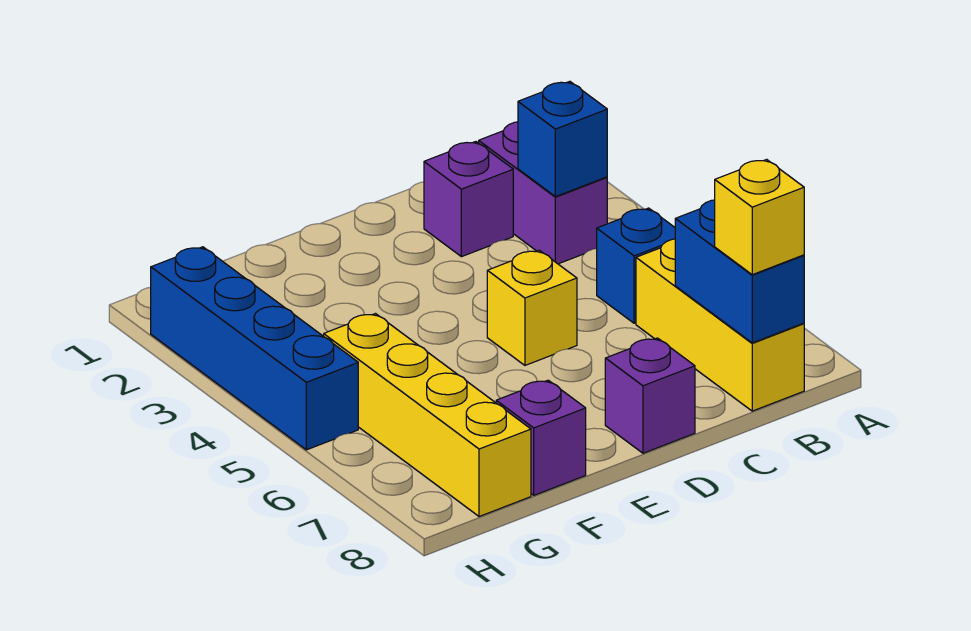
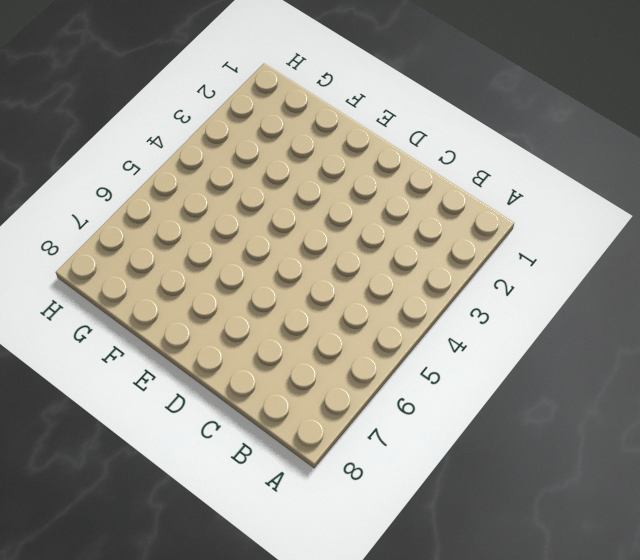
none -> purple 1x2 brick [479,122,607,264]
none -> blue 1x1 brick [597,208,675,323]
none -> yellow 1x3 brick [636,239,804,411]

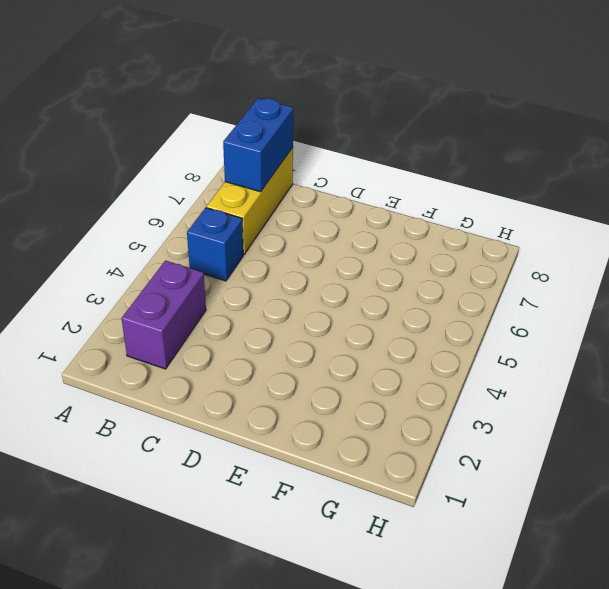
none -> purple 1x1 brick [424,142,513,257]
none -> yellow 1x1 brick [487,250,577,365]
none -> purple 1x1 brick [605,338,695,453]

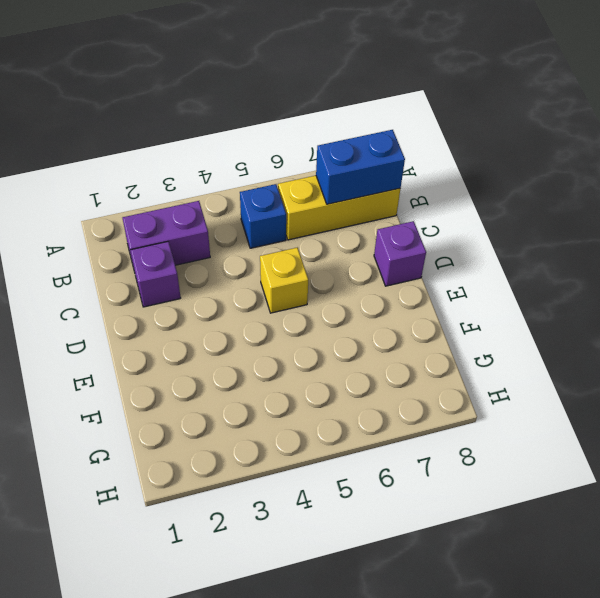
none -> purple 1x1 brick [496,380,586,495]
none -> yellow 1x4 brick [324,314,531,517]
none -> blue 1x4 brick [151,247,358,450]

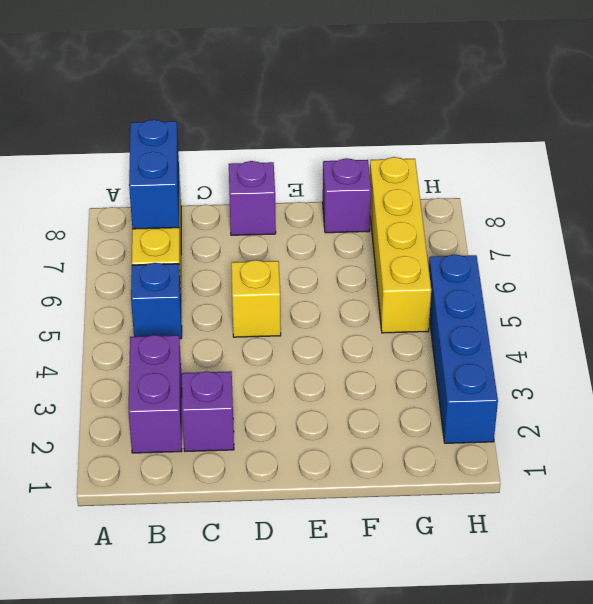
none -> blue 1x1 brick [518,81,607,197]
none -> yellow 1x1 brick [715,159,804,275]

